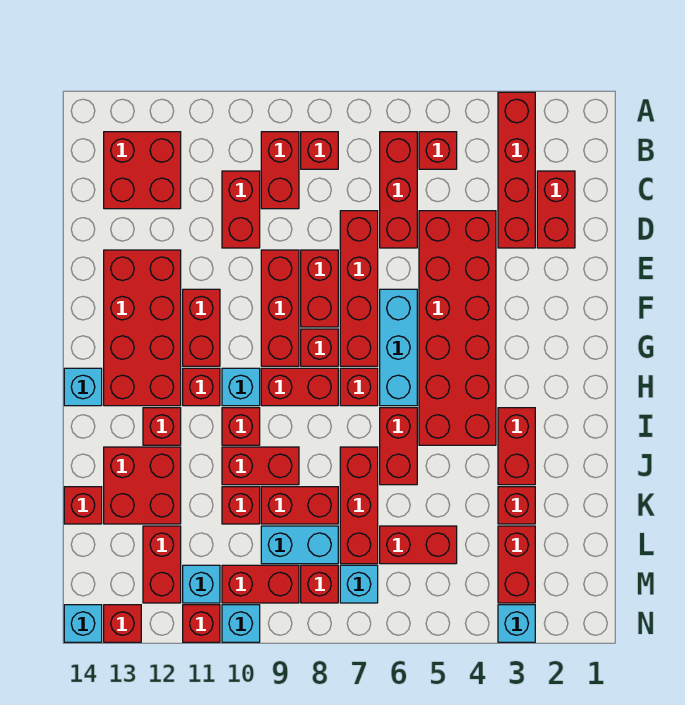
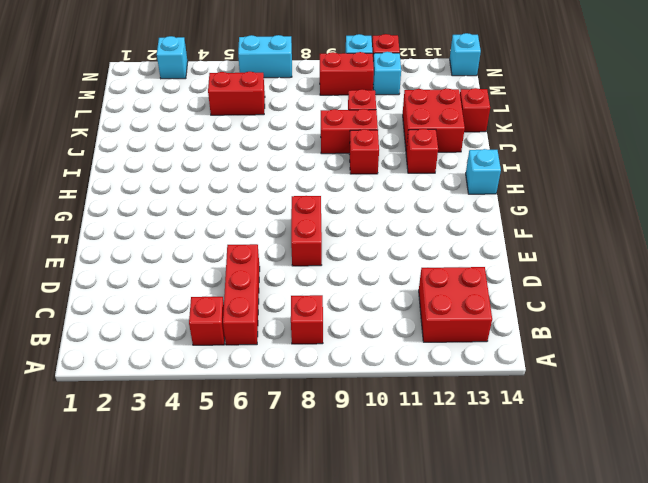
cyan 1x2 brick [238,35,292,78] -> cyan 1x2 brick moved to [261,526,338,564]
none -> red 1x4 brick [498,92,535,248]
none -> red 1x2 brick [261,132,299,209]
none -> red 1x2 brick [537,171,575,248]
none -> red 1x2 brick [222,171,260,248]

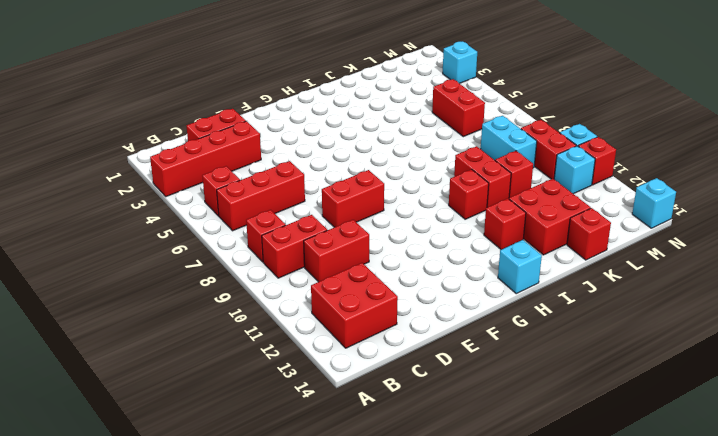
none -> red 2x6 brick [419,211,496,445]
none -> red 1x4 brick [340,211,378,366]
none -> red 1x3 brick [261,250,299,366]
none -> red 2x4 brick [104,250,181,406]

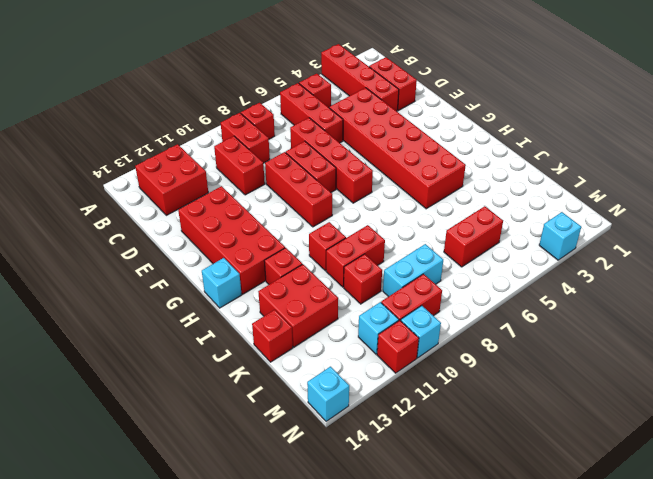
none -> cyan 1x3 brick [380,289,417,406]
none -> red 1x2 brick [183,289,220,366]
none -> red 1x1 brick [301,329,338,366]
none -> red 1x1 brick [340,368,378,406]

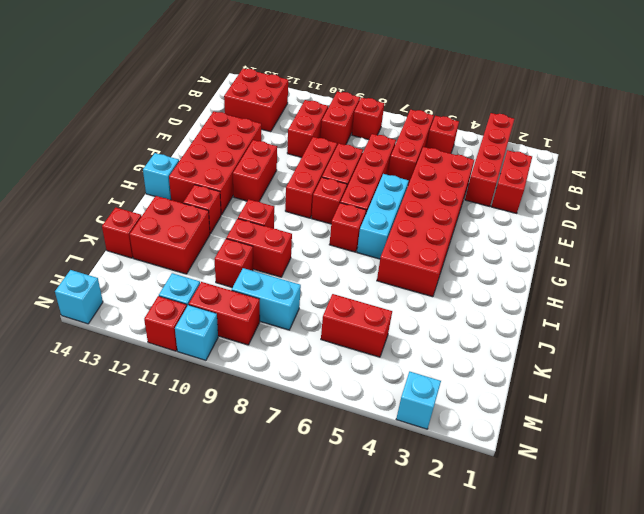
none -> red 1x2 brick [261,368,338,406]
none -> cyan 1x1 brick [222,368,260,406]
none -> red 1x1 brick [183,368,220,406]
none -> red 1x2 brick [498,408,535,485]

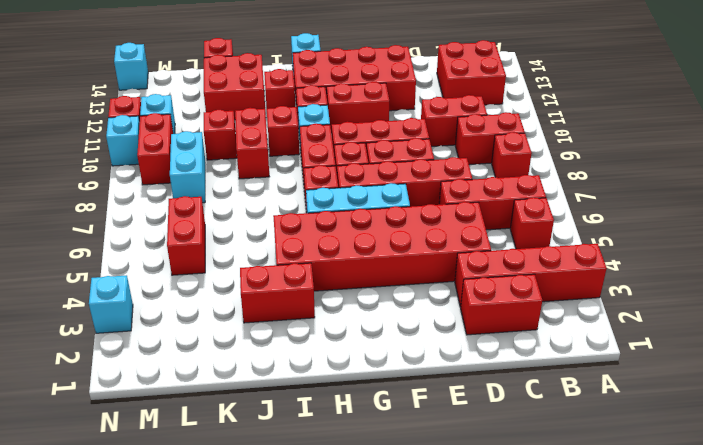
none -> red 1x2 brick [380,408,417,485]
none -> red 1x3 brick [340,447,378,564]
none -> red 1x1 brick [498,487,535,524]
none -> red 1x2 brick [261,487,338,524]

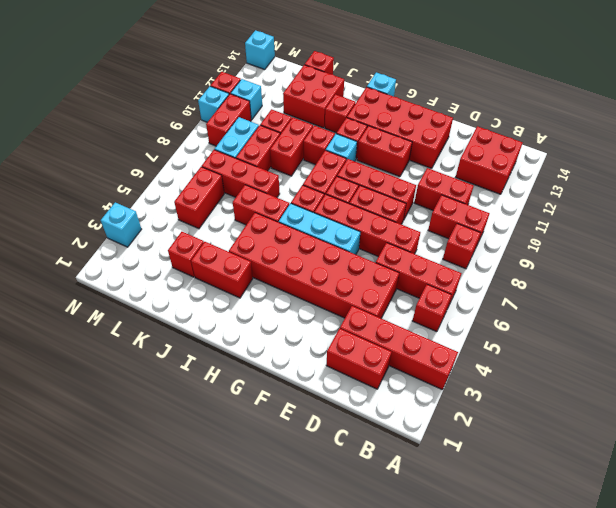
none -> red 1x2 brick [498,526,535,603]
none -> red 1x2 brick [143,526,181,603]
none -> cyan 1x1 brick [340,565,378,603]
none -> red 1x1 brick [301,565,338,603]

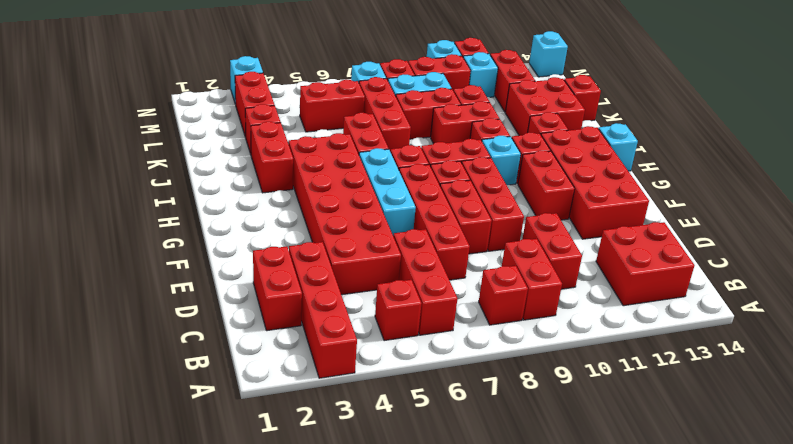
none -> red 1x1 brick [104,605,141,642]

